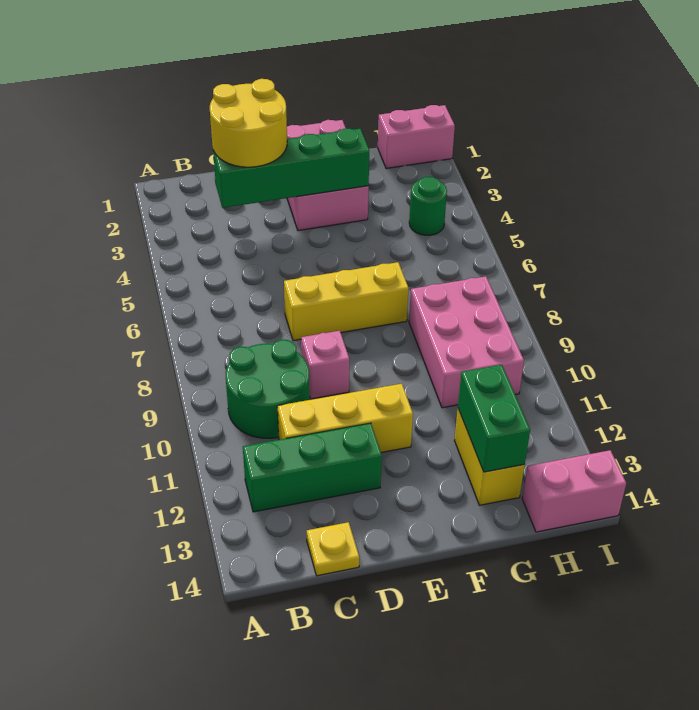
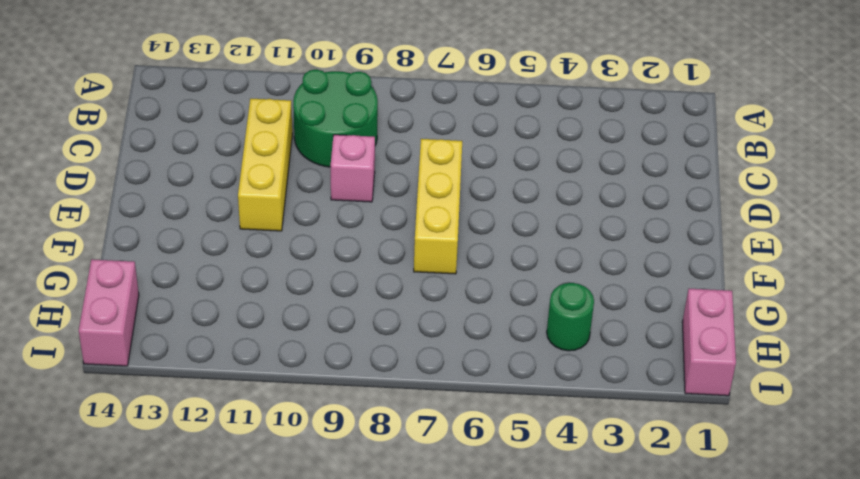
none -> green 1x3 brick [243,423,382,512]
none -> yellow 1x1 plate [307,522,359,576]
none -> pink 2x3 brick [287,120,369,231]

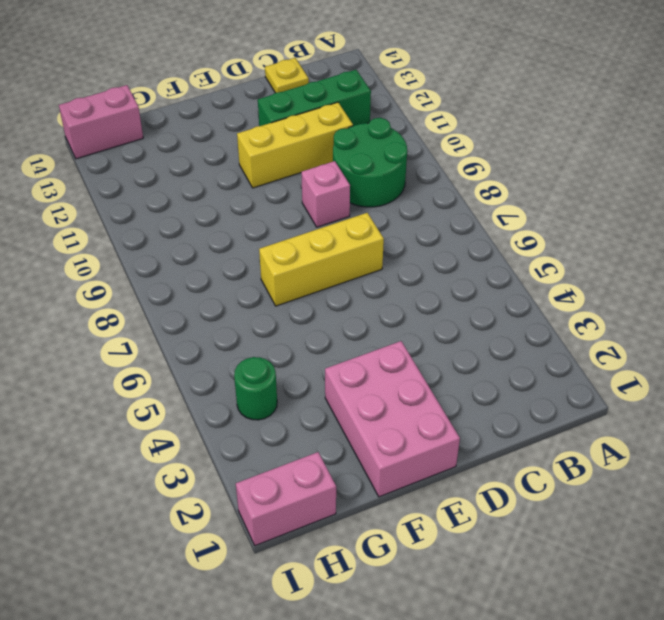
none -> pink 2x3 brick [409,276,524,408]
none -> yellow 1x2 brick [455,409,525,505]
none -> green 1x4 brick [213,129,369,208]

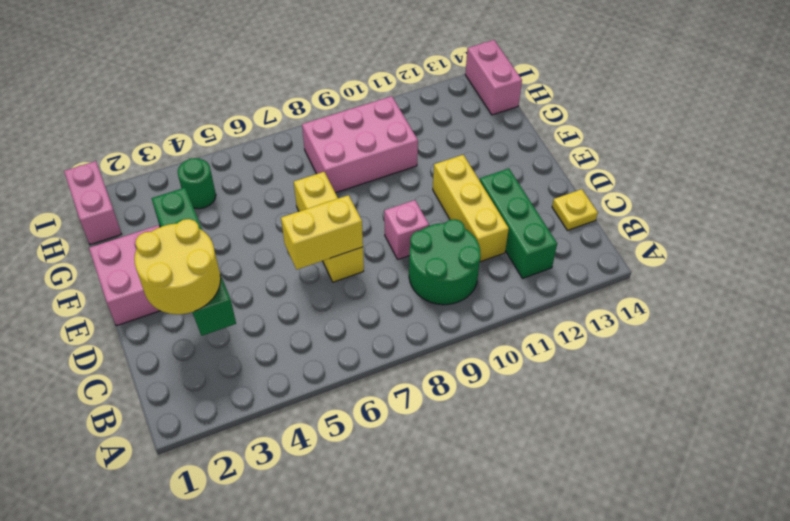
yellow 1x2 brick [281,195,363,269] -> yellow 1x2 brick moved to [455,409,525,505]
none -> green 1x2 brick [458,365,530,472]

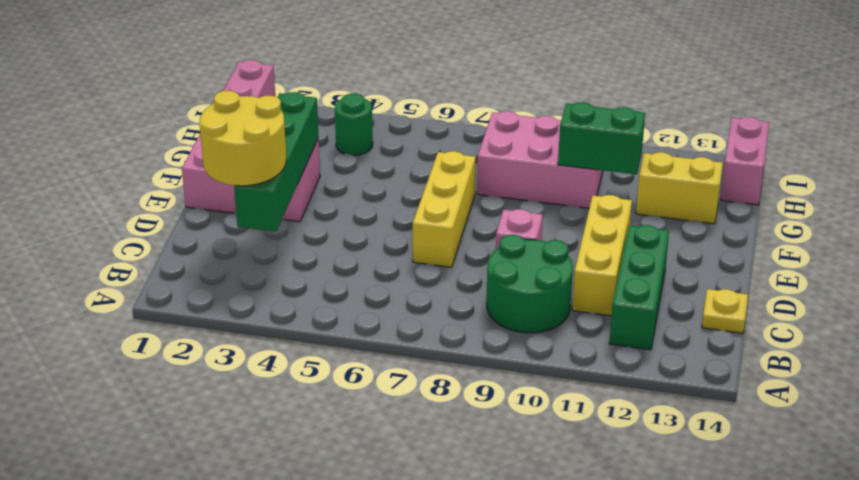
green 1x2 brick [558,102,645,174] -> green 1x2 brick moved to [458,365,530,472]

